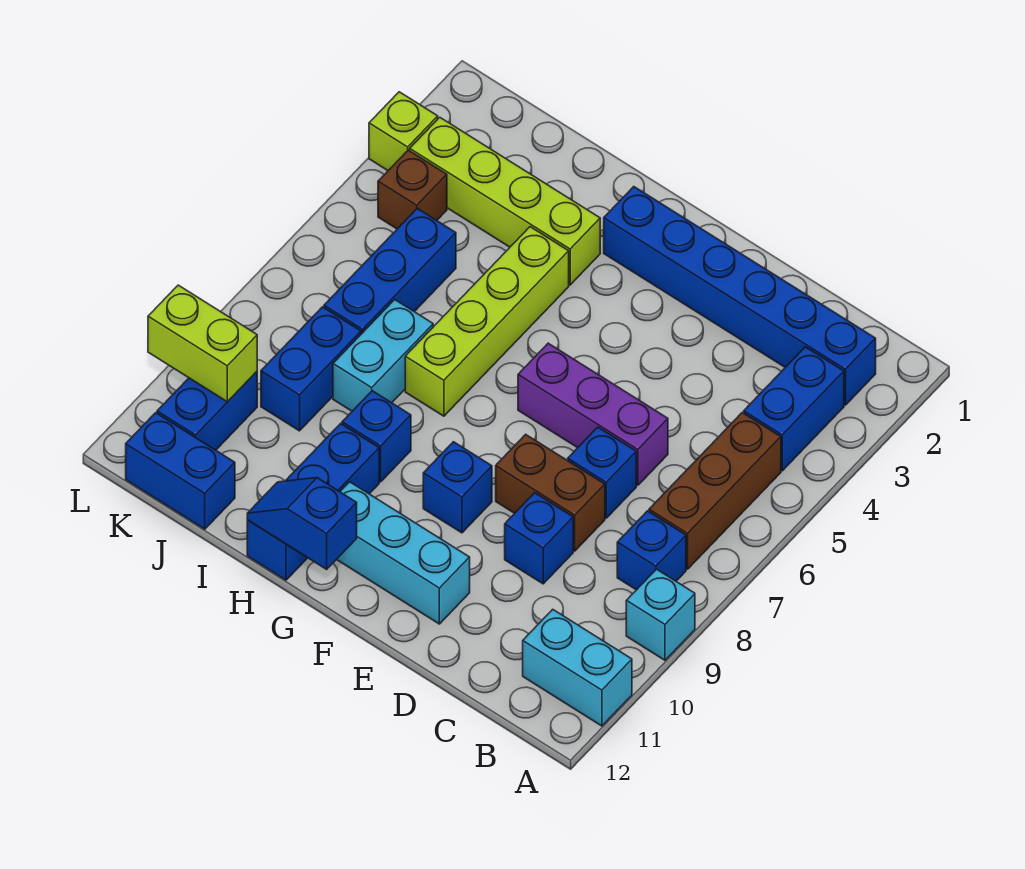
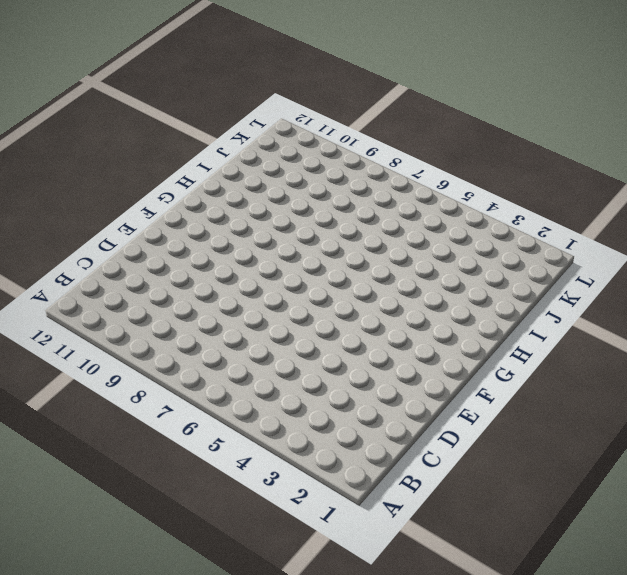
none -> cyan 1x1 brick [626,569,695,660]
none -> cyan 1x2 brick [523,609,632,726]
none -> blue 1x6 brick [604,187,876,405]

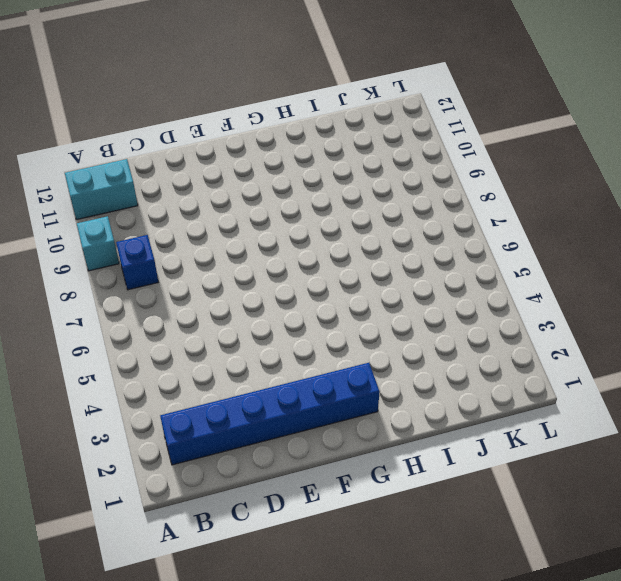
none -> blue 1x2 brick [744,347,844,471]
none -> brown 1x3 brick [649,413,781,569]
none -> purple 1x3 brick [518,343,668,485]

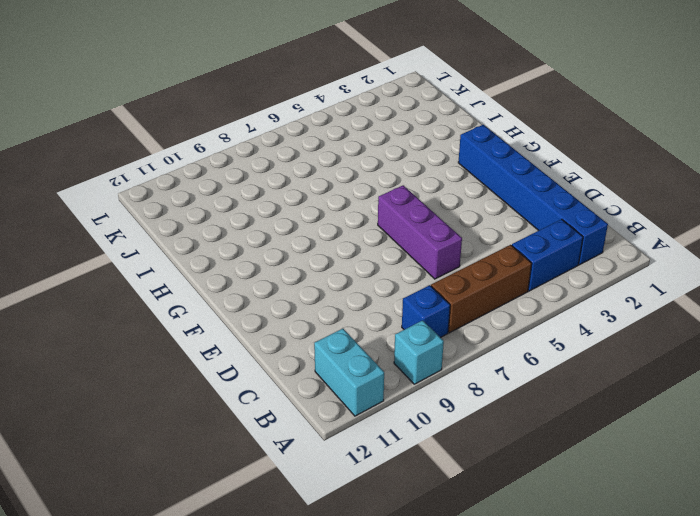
none -> blue 1x1 brick [568,427,636,518]
none -> brown 1x2 brick [496,434,605,551]
none -> blue 1x1 brick [505,493,573,584]

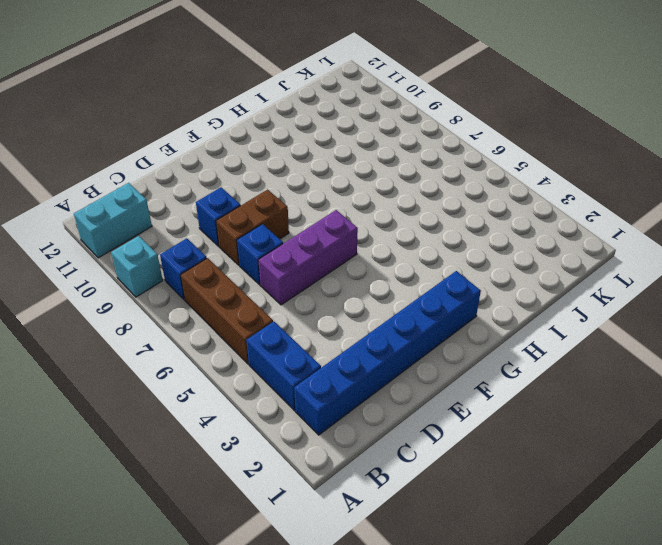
none -> cyan 1x3 brick [336,482,470,624]
none -> blue 1x1 brick [423,442,492,533]
none -> lime 1x4 brick [410,117,600,285]

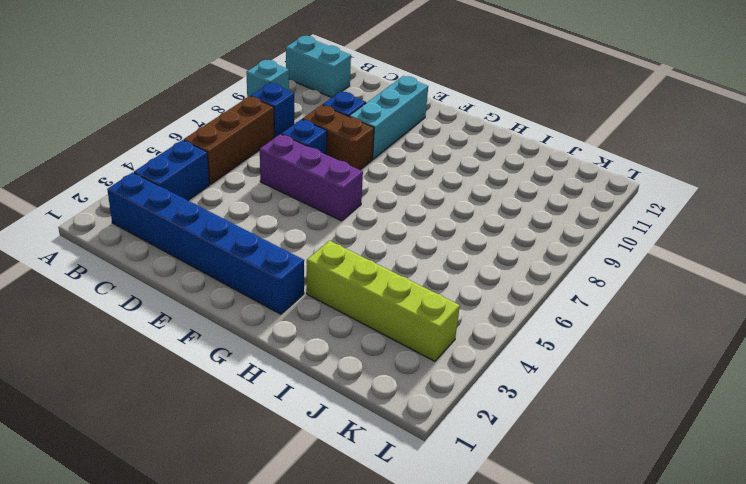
cyan 1x3 brick [349,76,428,159] -> cyan 1x3 brick turned to [336,482,470,624]
none -> blue 1x1 brick [423,442,492,533]
none -> lime 1x4 brick [405,227,569,416]
none -> blue 1x1 brick [342,391,411,482]

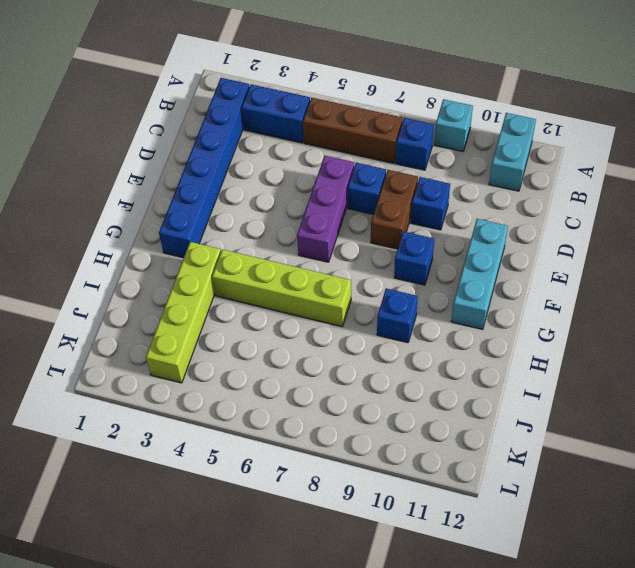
none -> blue 1x3 brick [247,424,379,580]
none -> cyan 1x2 brick [333,300,433,411]
none -> blue 1x3 brick [324,208,456,334]

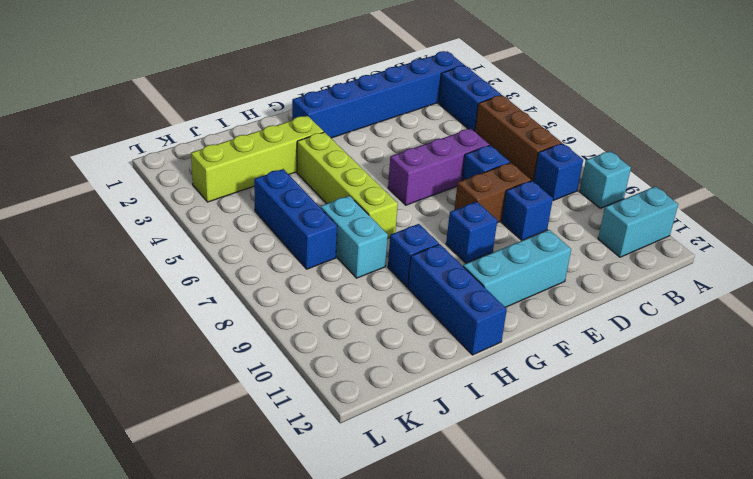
none -> blue 1x2 brick [261,307,361,431]
none -> blue 1x2 brick [126,413,235,529]
none -> brown 1x1 brick [378,150,447,229]

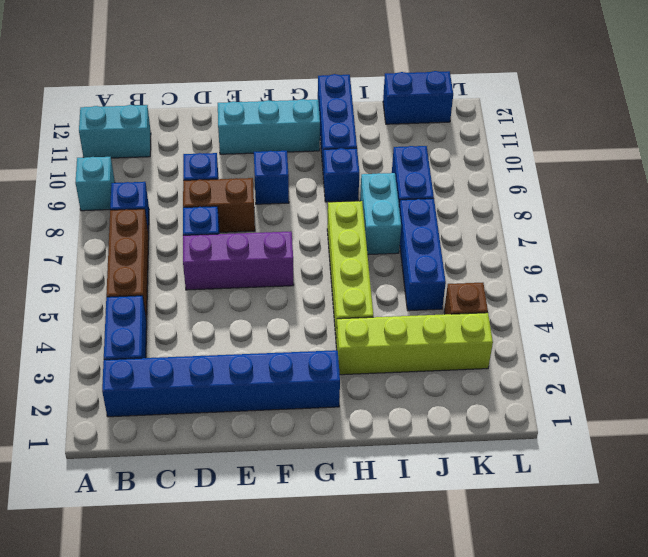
none -> blue 1x2 brick [157,372,257,450]
none -> lime 1x1 brick [369,92,438,170]
none -> blue 1x2 slope [247,478,357,569]

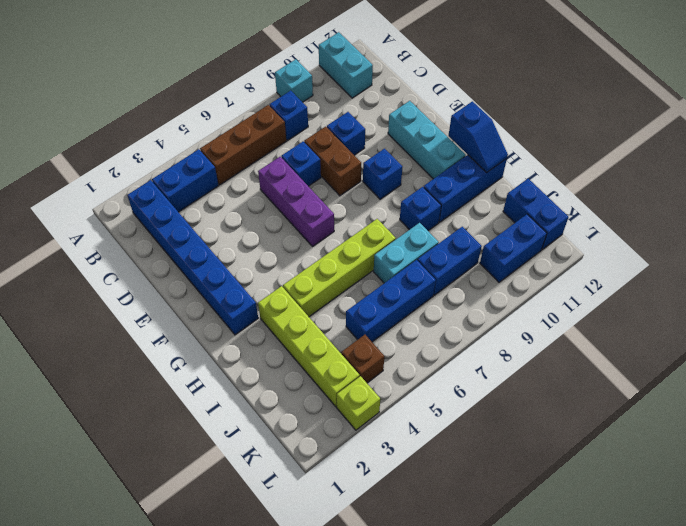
none -> lime 1x2 brick [148,285,257,402]

